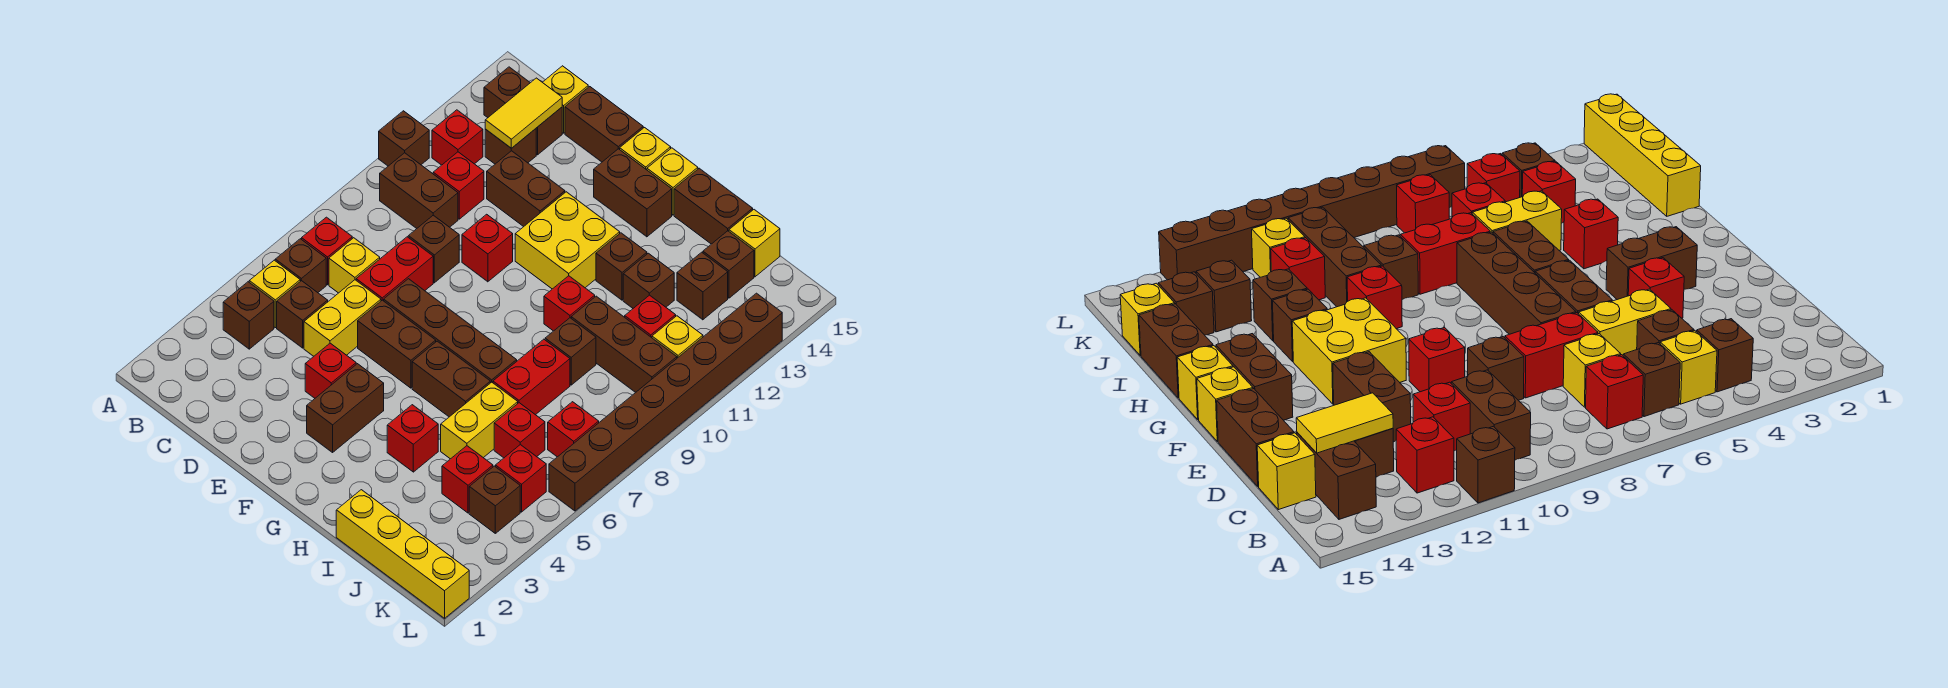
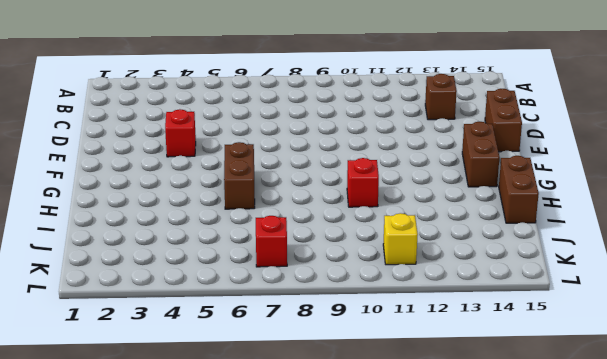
none -> brown 1x1 brick [379,111,429,166]
none -> brown 1x1 brick [223,282,274,349]
none -> yellow 1x1 brick [249,260,300,328]
none -> brown 1x1 brick [275,239,326,293]

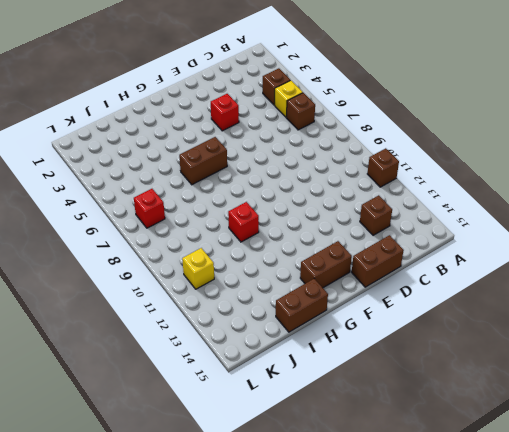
none -> red 1x1 brick [302,217,352,285]
none -> brown 1x2 brick [380,153,458,228]
none -> red 1x1 brick [432,110,483,165]
none -> brown 1x2 brick [484,67,562,155]

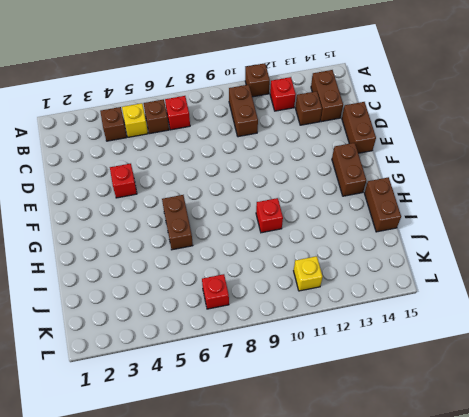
none -> brown 1x1 brick [277,281,328,348]
none -> yellow 1x1 brick [329,238,380,293]
none -> red 1x1 brick [433,152,484,219]
none -> yellow 1x1 brick [543,66,588,133]

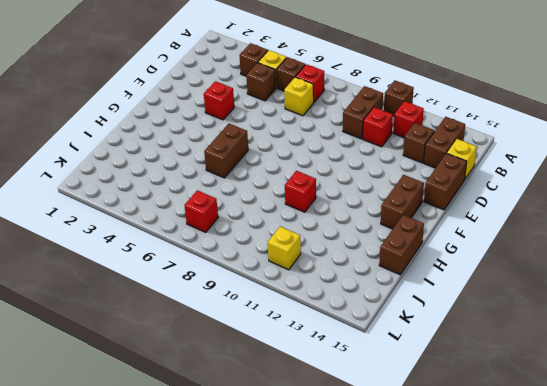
none -> yellow 1x2 brick [304,280,381,356]
none -> red 1x2 brick [356,237,433,301]
none -> brown 1x1 brick [408,215,459,283]
none -> brown 1x2 brick [487,151,565,227]

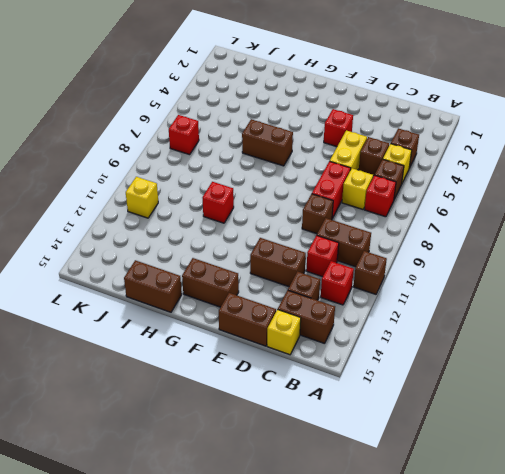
none -> brown 1x2 brick [358,300,436,388]
none -> brown 1x4 brick [384,279,517,383]
none -> red 1x1 brick [462,214,513,282]
none -> brown 1x2 brick [307,364,384,452]

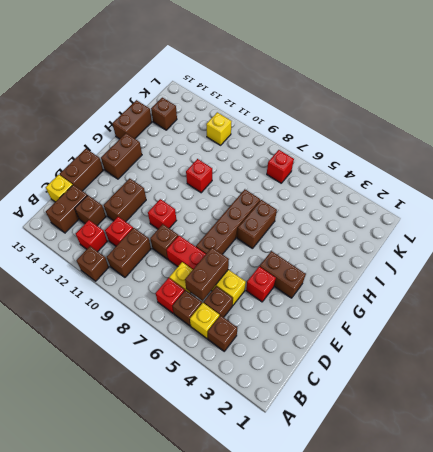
brown 1x2 brick [185,247,229,301] -> brown 1x2 brick moved to [358,300,436,388]
none -> yellow 2x2 brick [515,192,620,289]
none -> yellow 1x1 brick [620,128,671,170]
none -> yellow 1x1 brick [647,148,698,215]
none -> red 1x1 brick [387,405,438,472]

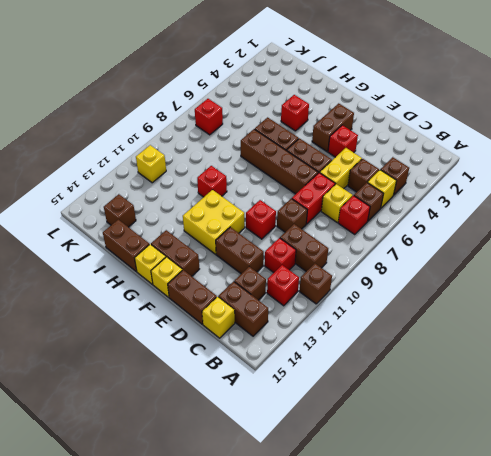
none -> brown 1x1 brick [596,233,647,300]
none -> yellow 1x4 brick [336,490,469,618]
none -> yellow 1x2 brick [441,382,518,459]
none -> red 1x2 brick [493,339,570,415]

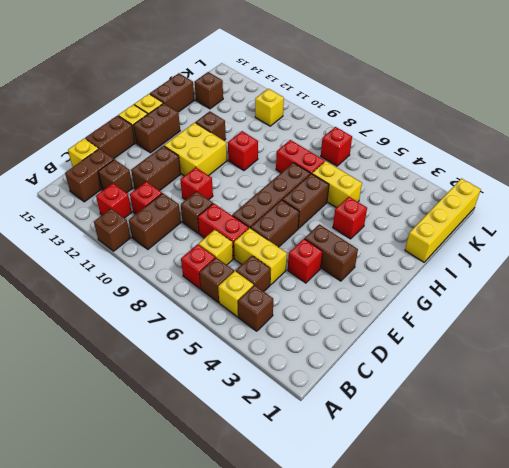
none -> brown 1x1 brick [545,318,596,385]
none -> brown 1x3 brick [571,296,677,392]
none -> brown 1x1 brick [623,253,674,308]
none -> red 1x1 brick [442,446,493,513]

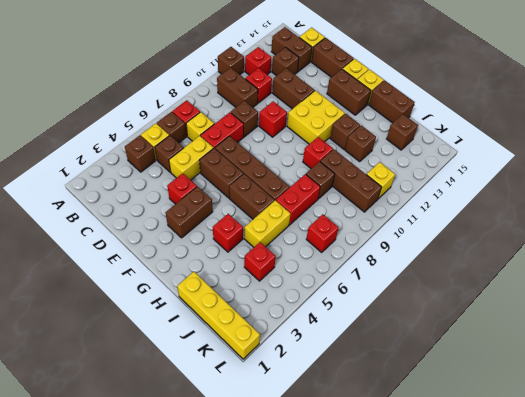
none -> red 1x1 brick [494,403,545,458]
none -> red 1x1 brick [625,295,676,338]
none -> brown 1x1 brick [677,252,728,320]
none -> yellow 1x1 brick [729,210,780,277]

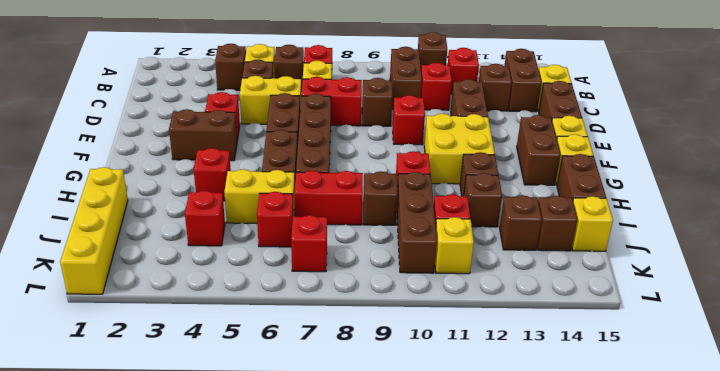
none -> brown 1x1 brick [469,466,520,533]
none -> red 1x1 brick [496,445,546,512]
none -> brown 1x8 brick [549,293,782,511]
none -> yellow 1x2 tile [485,78,562,148]

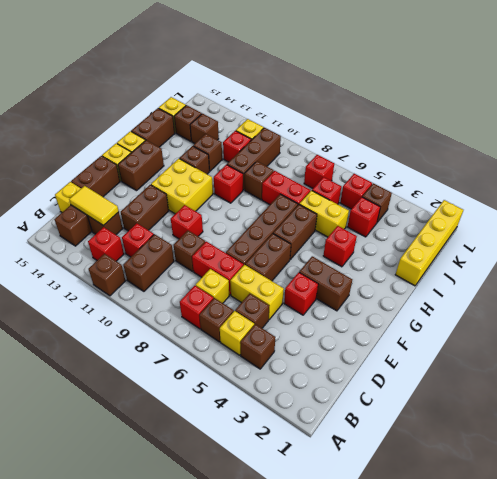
none -> brown 1x8 brick [549,293,782,511]

